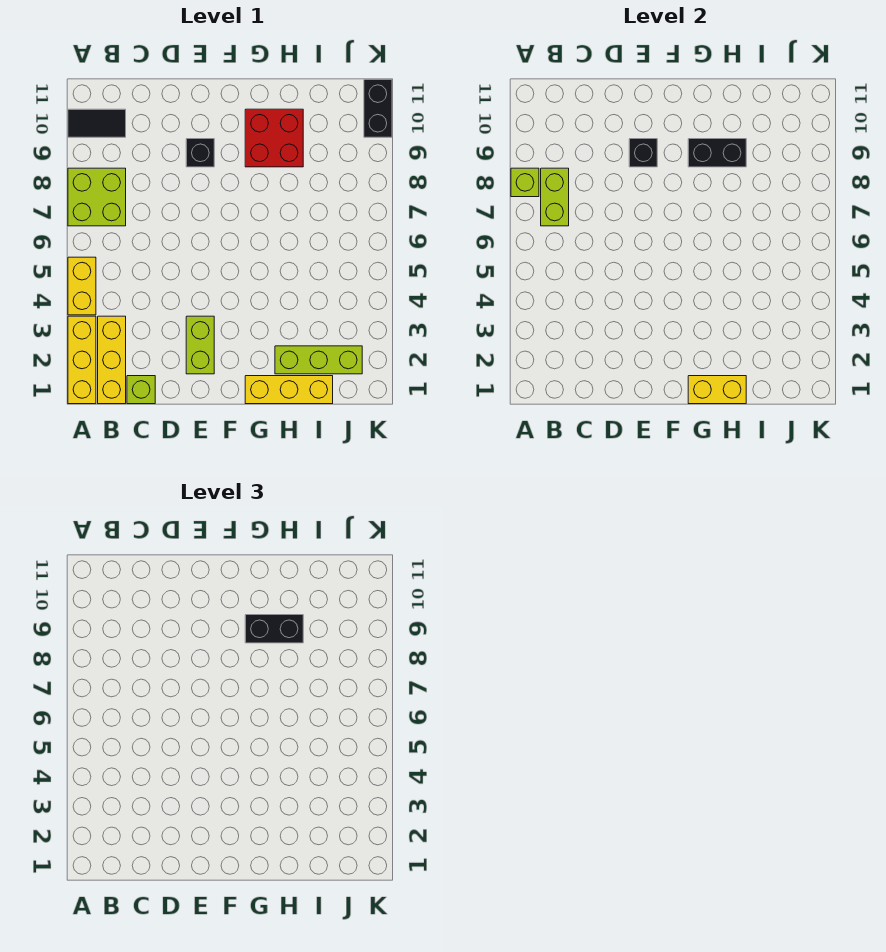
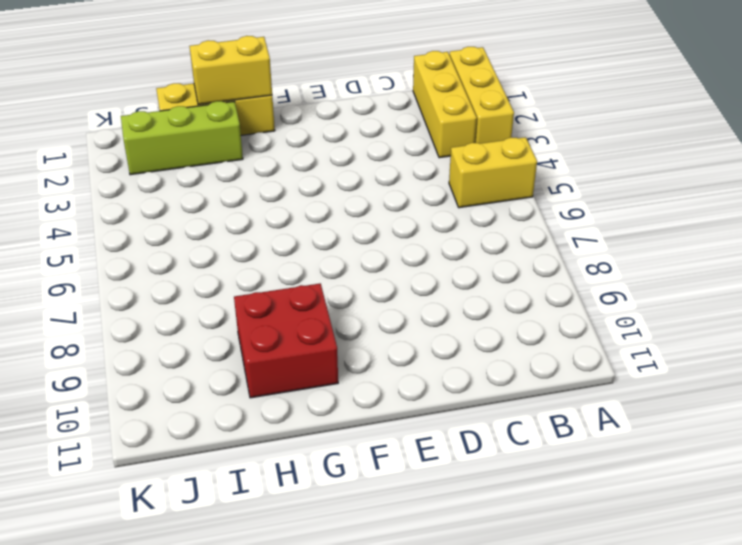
yellow 1x2 brick [449,137,537,208] -> yellow 1x2 brick turned to [68,257,96,315]
none -> lime 2x2 brick [68,168,126,226]
none -> black 1x2 tile [68,109,126,137]
none -> lime 1x1 brick [127,376,155,404]

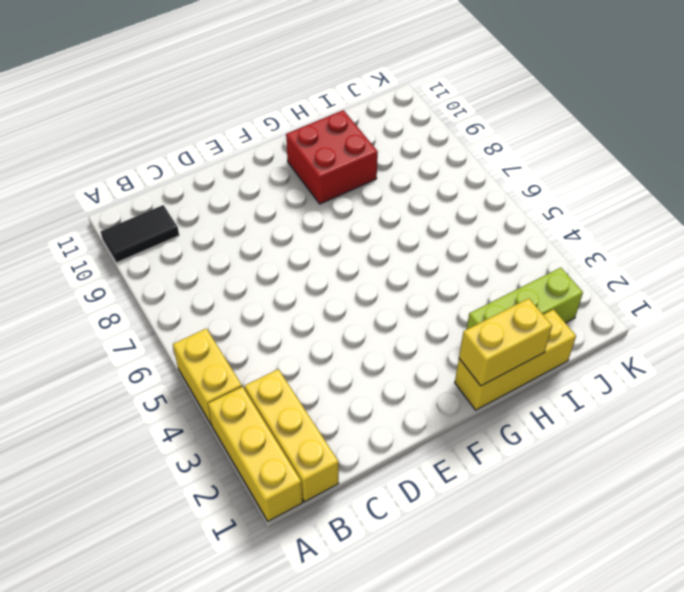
none -> lime 2x2 brick [68,168,126,226]
none -> lime 1x1 brick [127,376,155,404]
none -> lime 1x2 brick [186,316,214,374]

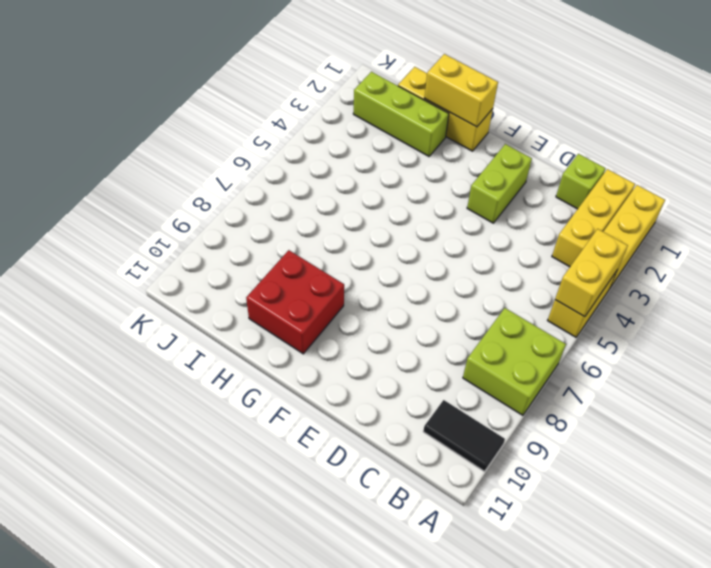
yellow 1x2 brick [555,229,628,317] -> none
none -> black 1x1 brick [186,139,214,167]
none -> black 1x2 brick [364,80,392,137]
none -> lime 1x1 brick [511,168,539,197]

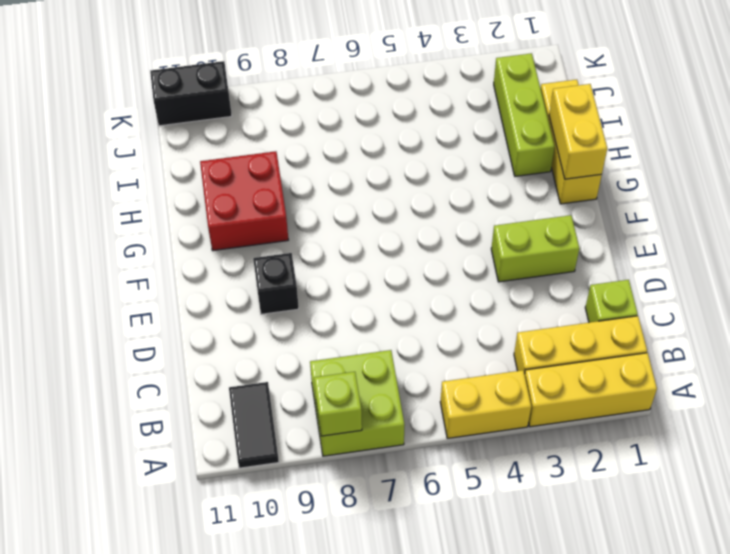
none -> lime 1x2 brick [541,168,569,226]
none -> black 1x1 brick [629,139,657,167]
none -> black 1x2 brick [688,139,746,167]

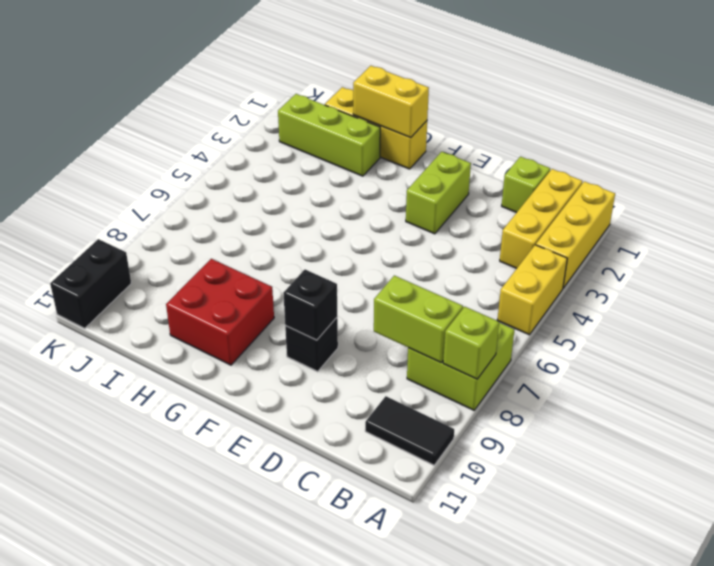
lime 1x2 brick [374,276,463,363] -> lime 1x2 brick turned to [541,168,569,226]
none -> black 1x2 brick [688,139,746,167]
none -> black 1x2 brick [245,615,303,643]

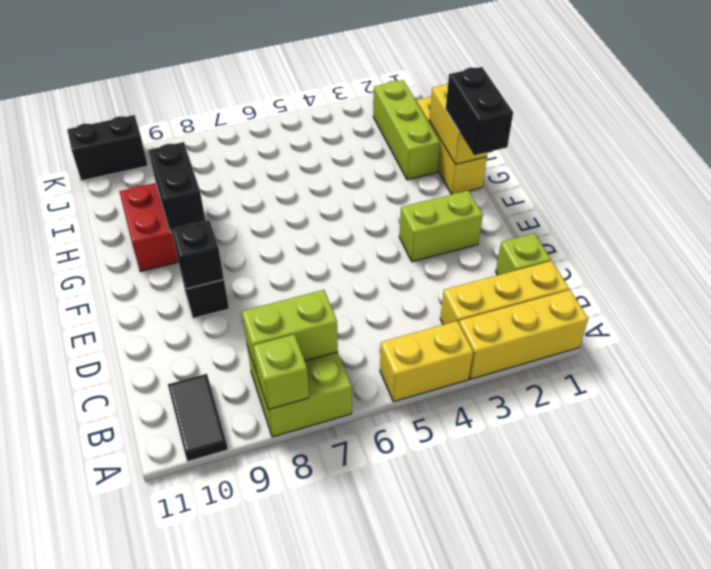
black 1x2 brick [446,67,513,155] -> black 1x2 brick moved to [245,615,303,643]

